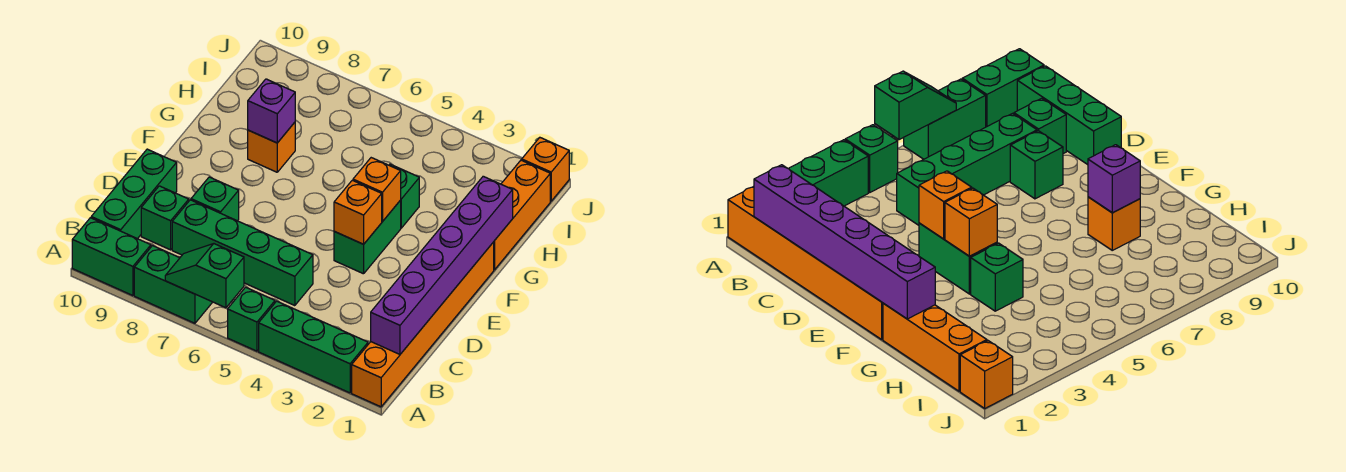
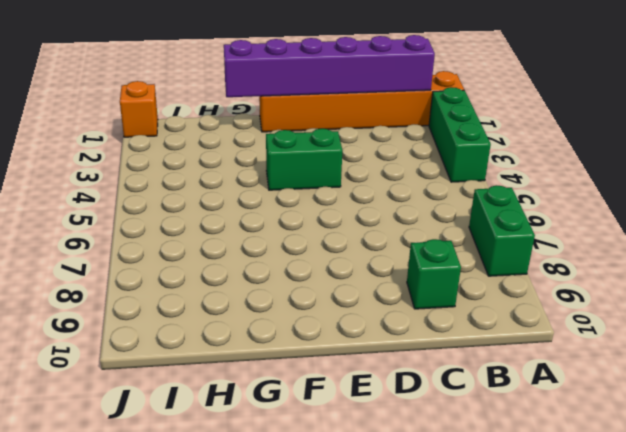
none -> green 1x1 brick [228,287,275,351]
none -> green 1x2 brick [72,218,151,296]
none -> green 1x3 brick [91,149,177,239]

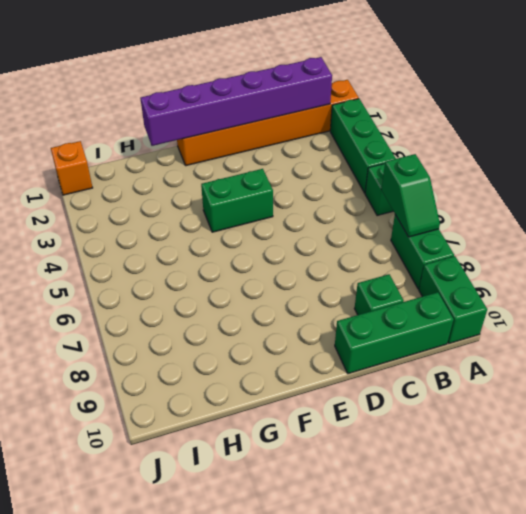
none -> green 1x4 brick [172,200,313,306]
none -> green 1x1 brick [191,177,239,221]
none -> orange 1x3 brick [494,160,550,270]

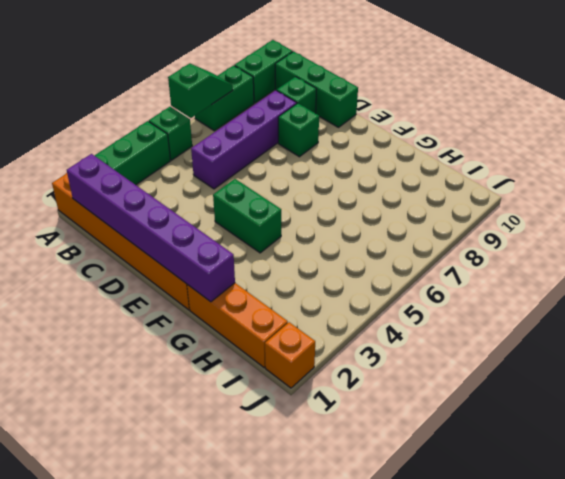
purple 1x4 brick [191,90,297,189] -> green 1x4 brick [172,200,313,306]
none -> green 1x1 brick [389,164,419,228]
none -> orange 1x1 brick [248,122,295,172]
none -> orange 1x1 brick [334,180,382,244]

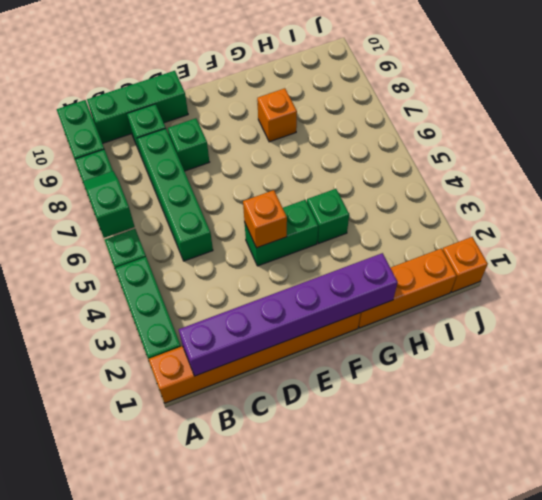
none -> orange 1x1 brick [353,158,401,221]
none -> purple 1x1 brick [248,79,295,143]

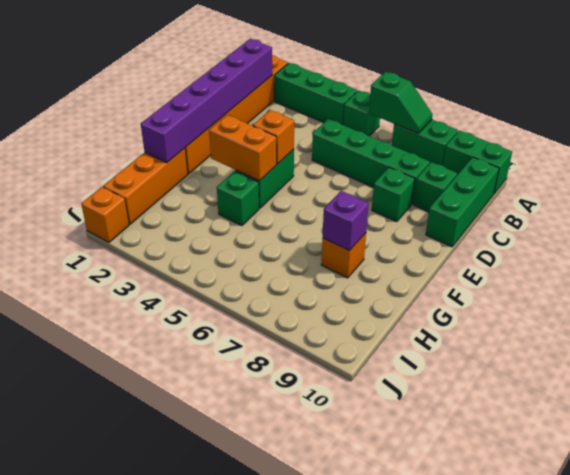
orange 1x2 brick [209,115,277,181] -> orange 1x1 brick [353,158,401,221]

